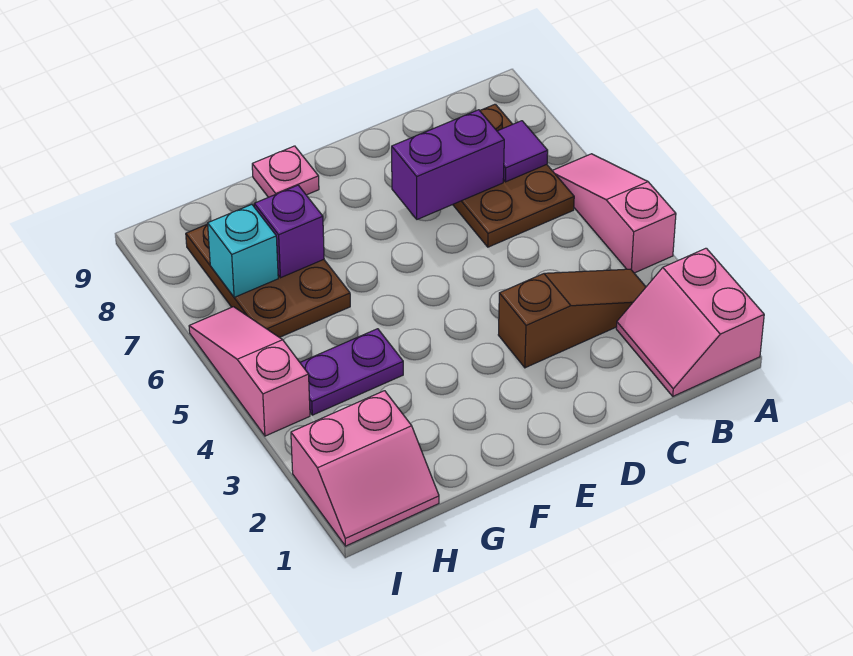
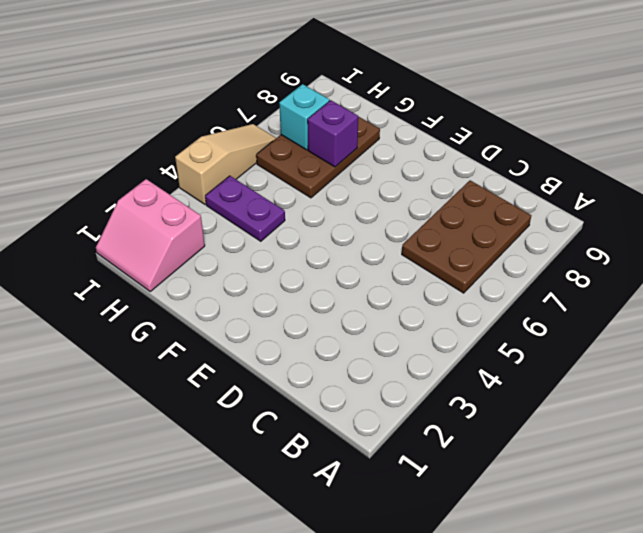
tan 1x3 slope [175,124,276,204] -> pink 1x3 slope [189,307,310,436]
none -> pink 2x2 slope [616,248,764,396]
none -> pink 1x3 slope [552,154,676,273]
none -> brown 1x3 slope [498,269,646,368]

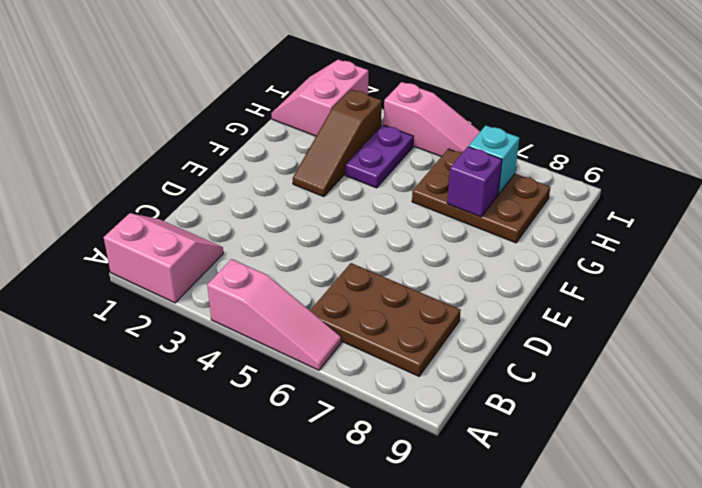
brown 1x3 slope [293,89,382,197] -> brown 1x3 slope moved to [498,269,646,368]
none -> pink 1x1 plate [252,146,319,197]
none -> purple 1x1 tile [497,121,548,182]
none -> purple 1x2 brick [392,110,504,219]

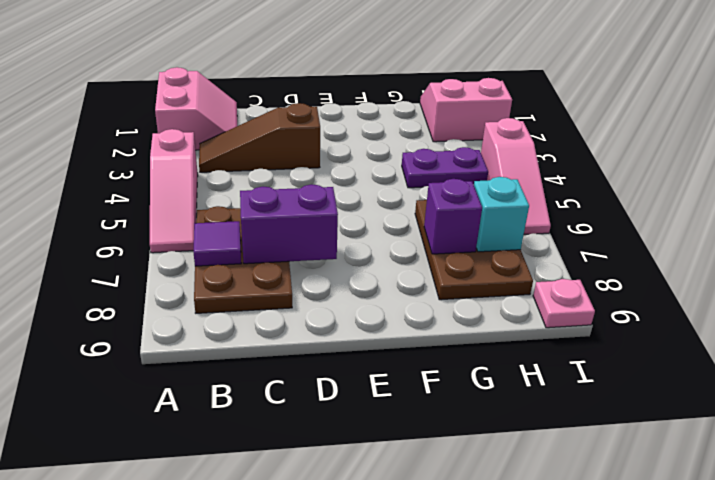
pink 1x1 plate [533,279,595,328] -> pink 1x1 plate moved to [252,146,319,197]

